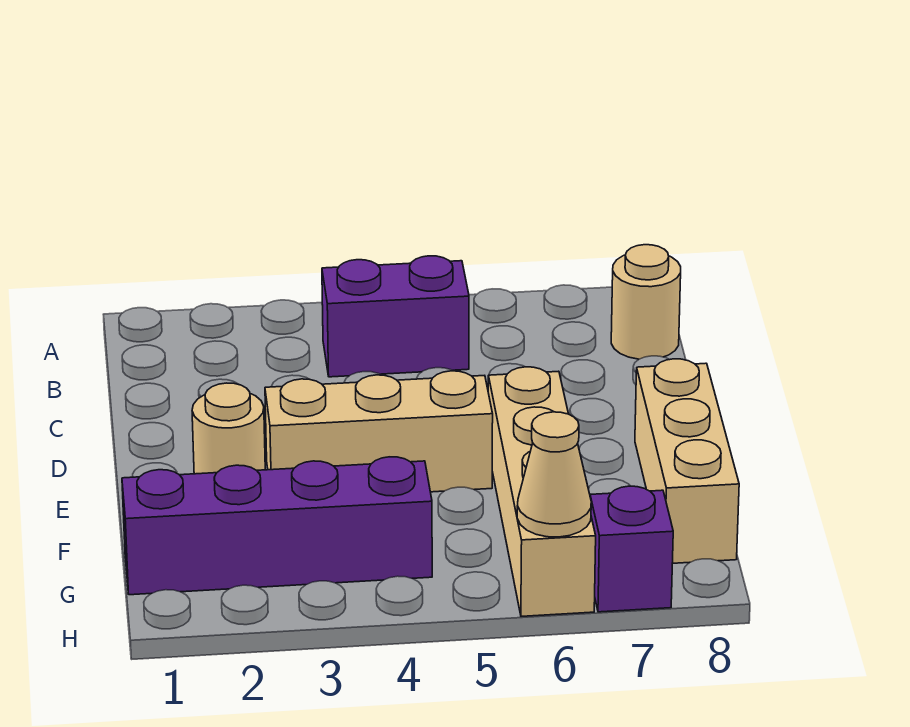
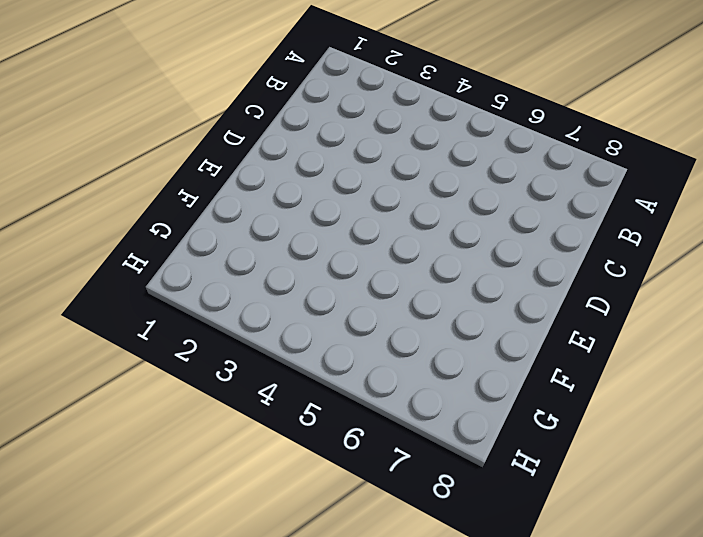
none -> purple 1x2 brick [322,256,469,377]
none -> tan 1x1 round brick [611,245,681,359]

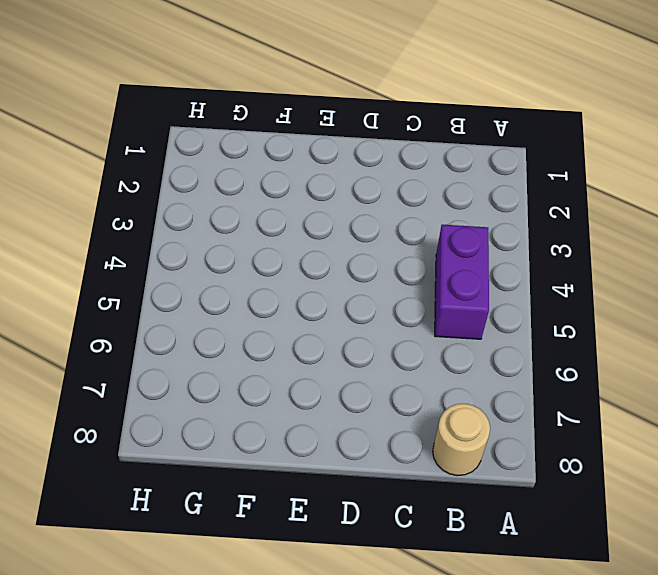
none -> tan 1x1 round brick [192,383,265,474]
none -> tan 1x3 brick [265,371,493,492]

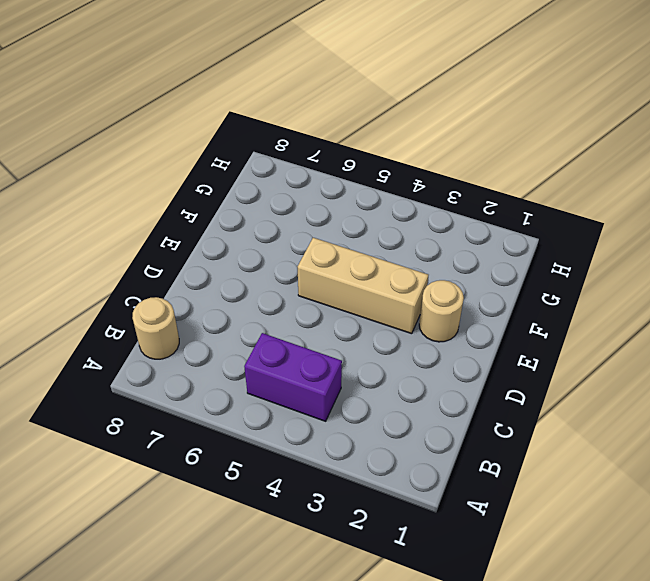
none -> tan 1x4 brick [488,367,596,616]
none -> tan 1x3 brick [635,359,739,563]

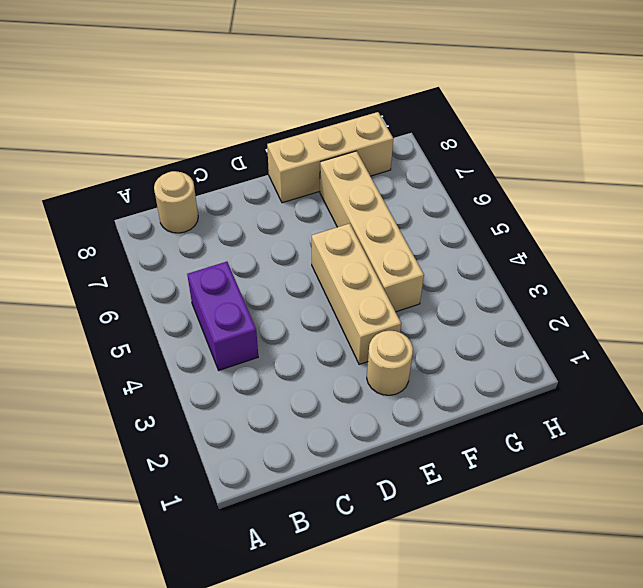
tan 1x4 brick [320,151,424,312] -> tan 1x4 brick turned to [488,367,596,616]
none -> purple 1x4 brick [122,457,432,595]
none -> purple 1x1 brick [590,486,673,612]

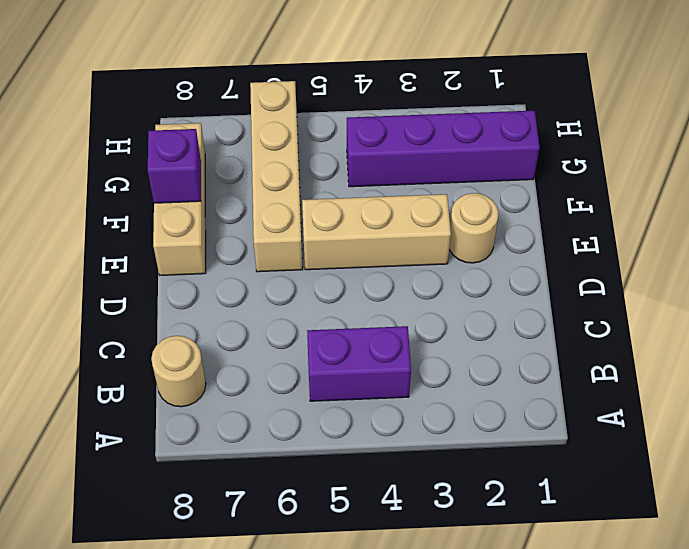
purple 1x1 brick [148,129,201,203] -> purple 1x1 brick moved to [590,486,673,612]
none -> tan 1x1 cone [517,412,591,537]

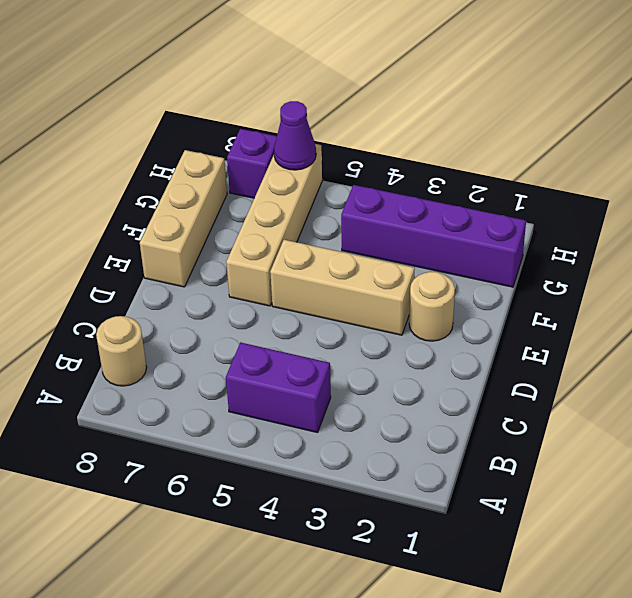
purple 1x1 cone [274,101,316,170] -> tan 1x1 cone [517,412,591,537]

